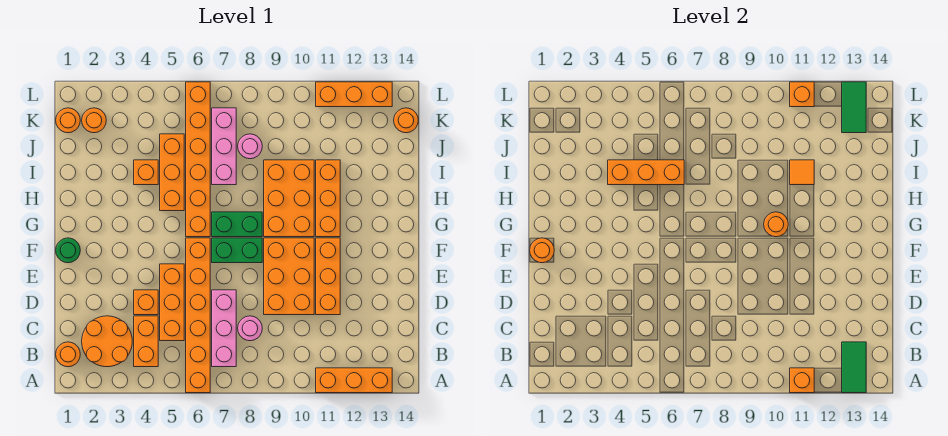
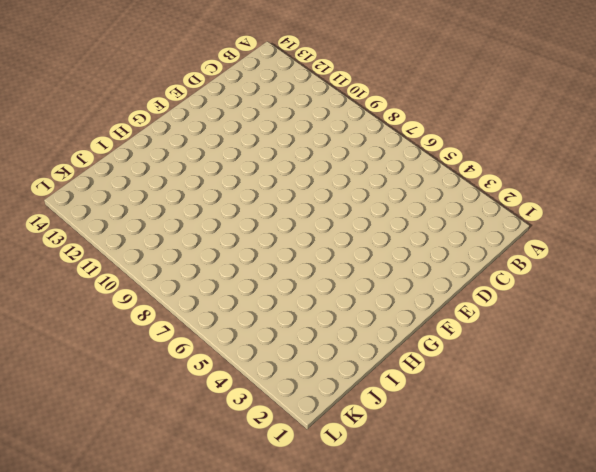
none -> orange 1x6 brick [186,238,210,393]
none -> orange 1x3 brick [316,368,392,393]
none -> orange 1x1 round brick [56,342,80,367]
none -> orange 2x2 round brick [82,316,132,367]

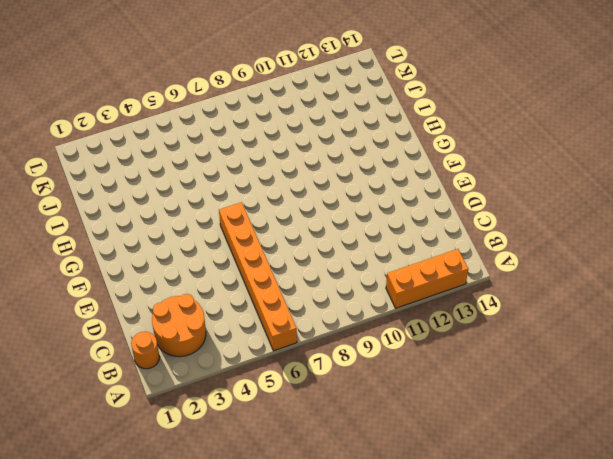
none -> orange 1x2 brick [134,316,158,367]
none -> pink 1x3 brick [212,290,236,367]
none -> orange 1x3 brick [160,264,184,341]
none -> pink 1x1 round brick [238,316,262,341]

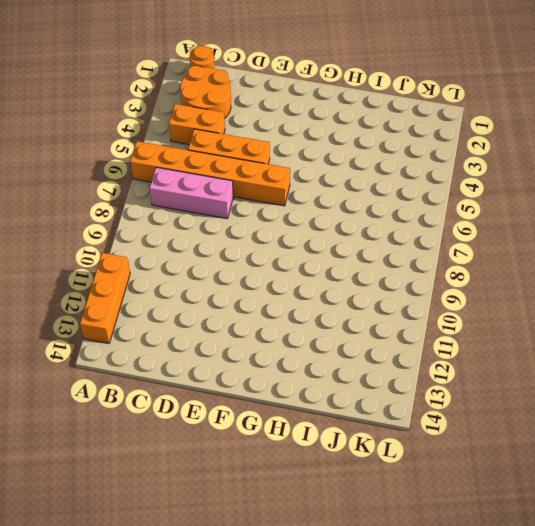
none -> pink 1x1 round brick [238,316,262,341]
none -> orange 1x1 brick [134,290,158,315]
none -> orange 2x3 brick [264,238,314,315]
none -> orange 1x3 brick [316,238,340,315]

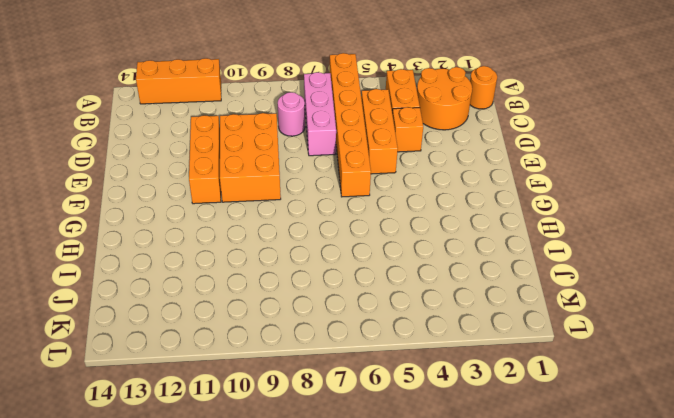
none -> green 1x1 round brick [56,238,80,263]
none -> green 1x2 brick [212,238,262,263]
none -> orange 1x6 brick [186,82,210,237]
none -> green 1x2 brick [212,212,262,237]

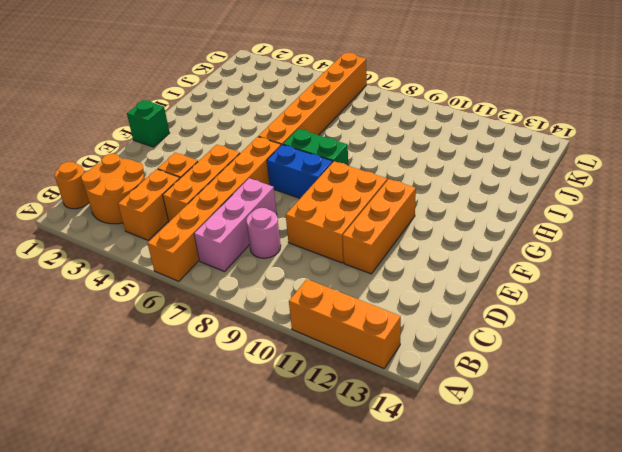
green 1x1 brick [127,100,169,147] -> green 1x1 round brick [56,238,80,263]
blue 1x2 brick [267,145,333,198] -> green 1x2 brick [212,238,262,263]
none -> orange 2x3 brick [264,160,314,237]
none -> orange 1x3 brick [316,160,340,237]
none -> orange 1x3 brick [160,134,184,211]
none -> orange 1x1 brick [134,160,158,185]

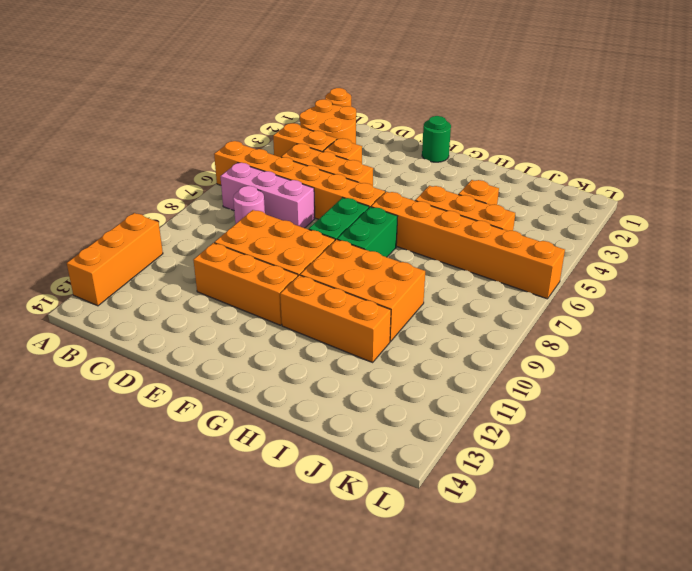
none -> pink 1x3 brick [212,108,236,185]
none -> pink 1x1 round brick [238,134,262,159]
none -> orange 1x1 round brick [56,108,80,133]
none -> orange 1x1 round brick [82,108,106,133]

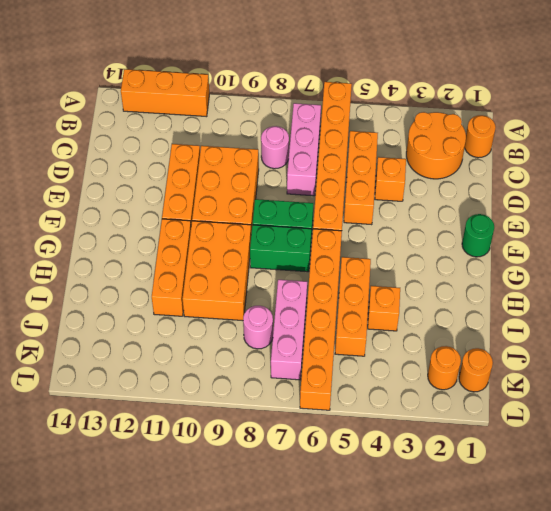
none -> orange 1x2 brick [134,316,158,367]
none -> orange 1x1 round brick [394,108,418,133]
none -> orange 1x3 brick [316,82,392,107]
none -> orange 1x1 brick [790,368,814,393]

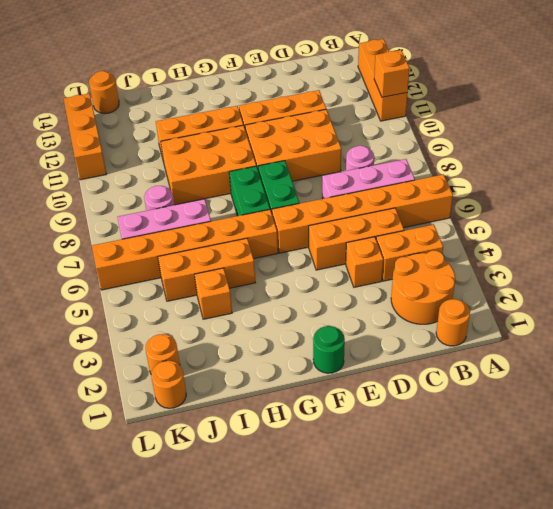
none -> green 1x2 tile [842,342,866,393]
none -> orange 1x1 round brick [530,238,554,263]
none -> orange 1x1 round brick [764,212,788,237]
none -> orange 1x3 brick [608,160,684,185]

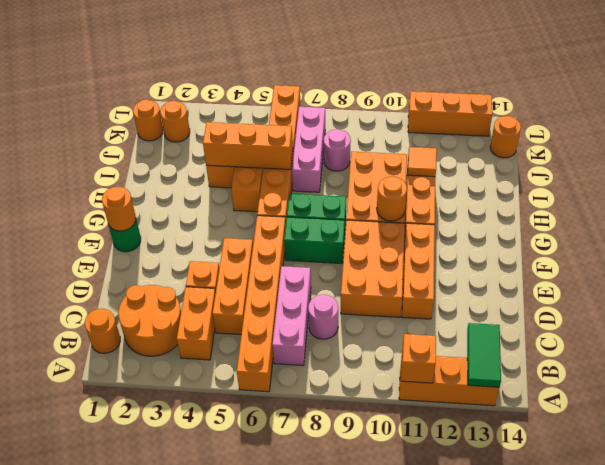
none -> green 1x2 tile [842,82,866,133]
none -> orange 1x1 brick [790,82,814,107]

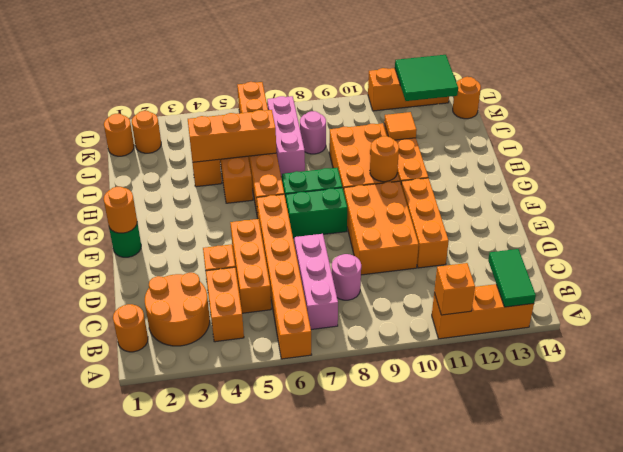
green 2x2 tile [395,55,458,101] -> green 1x2 tile [842,82,866,133]
none -> orange 1x1 brick [790,82,814,107]

